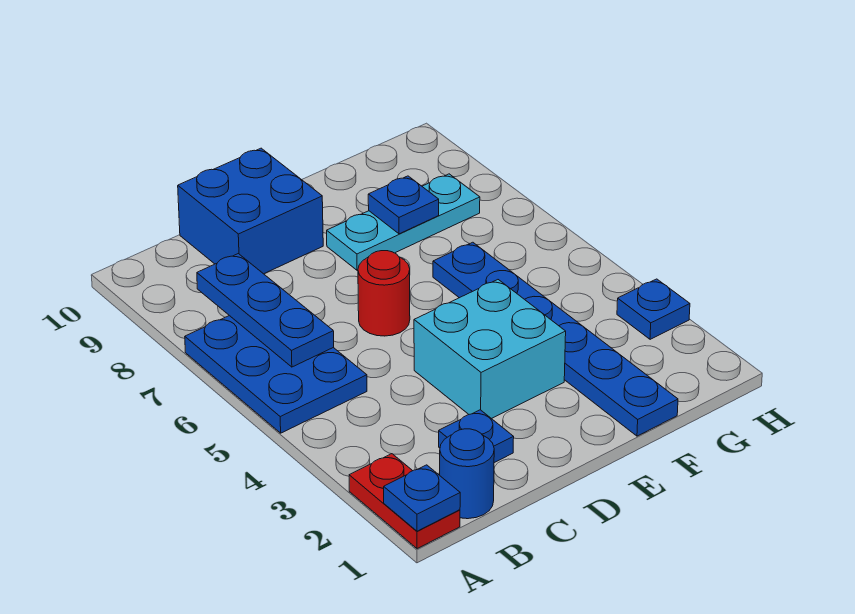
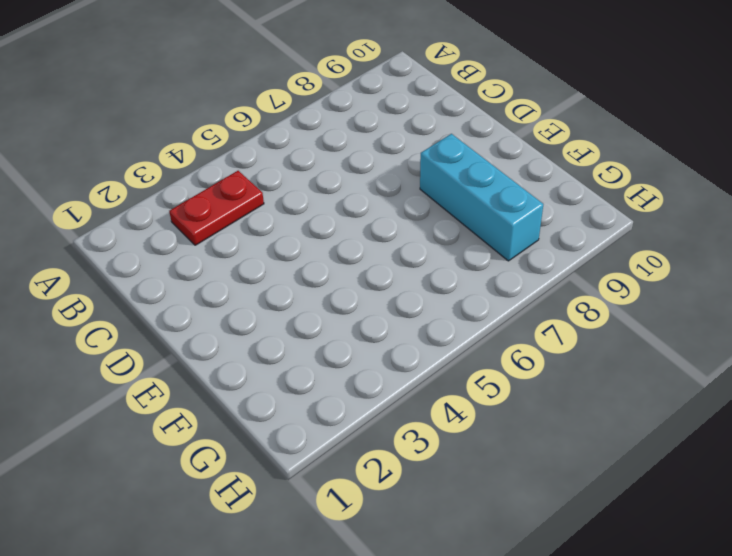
red 1x2 plate [169,171,264,245] -> red 1x2 plate moved to [349,454,460,549]
cyan 1x3 brick [420,134,543,261] -> cyan 1x3 plate [327,174,480,270]
none -> blue 2x3 plate [185,316,367,433]
none -> blue 1x1 round brick [440,429,494,519]
none -> blue 1x1 plate [439,410,514,463]

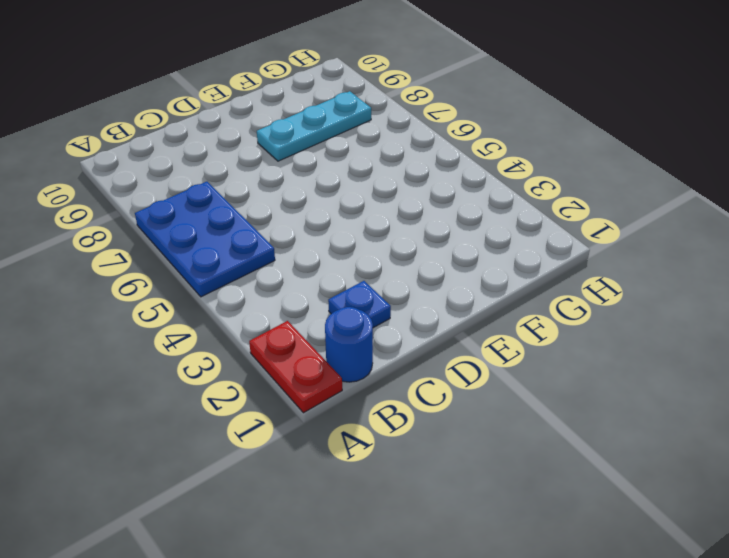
none -> blue 2x2 brick [178,148,323,274]
none -> cyan 2x2 brick [414,280,566,419]
none -> red 1x1 round brick [358,251,410,336]

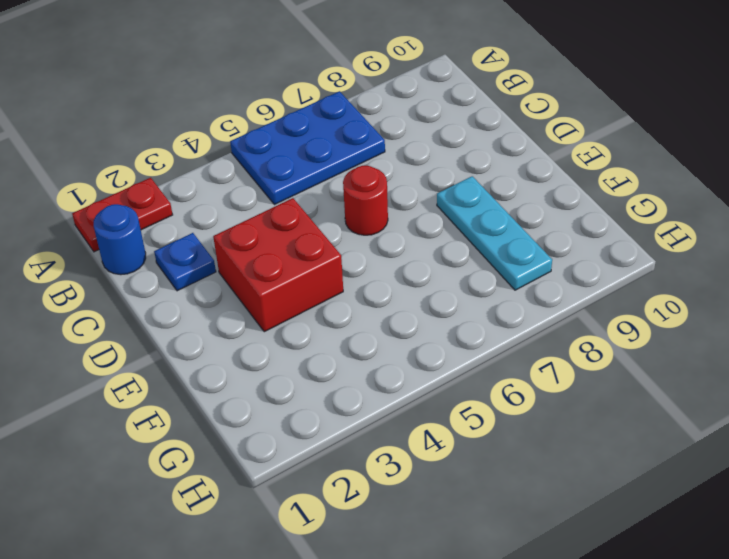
red 2x2 brick [213,198,343,332] -> cyan 2x2 brick [414,280,566,419]
none -> blue 2x2 brick [178,148,323,274]
none -> blue 1x6 plate [433,242,678,436]
none -> blue 1x1 plate [617,279,690,339]

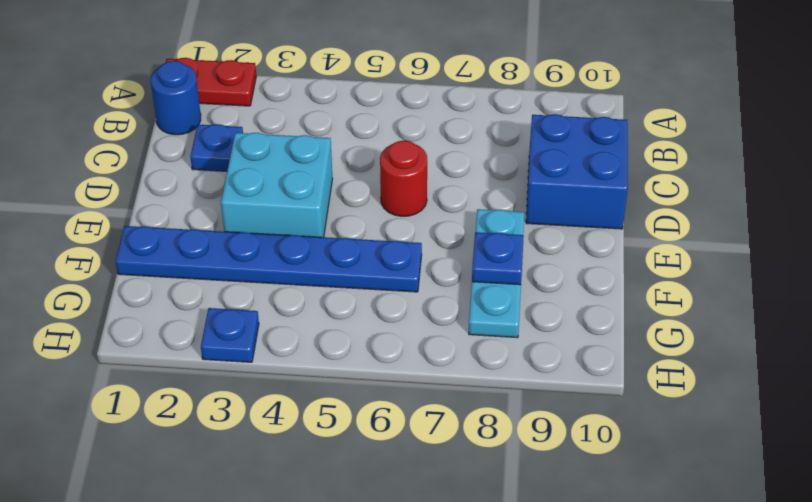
none -> blue 2x3 plate [185,316,367,433]
none -> blue 1x1 plate [384,465,460,531]
none -> blue 1x3 plate [197,254,334,367]

